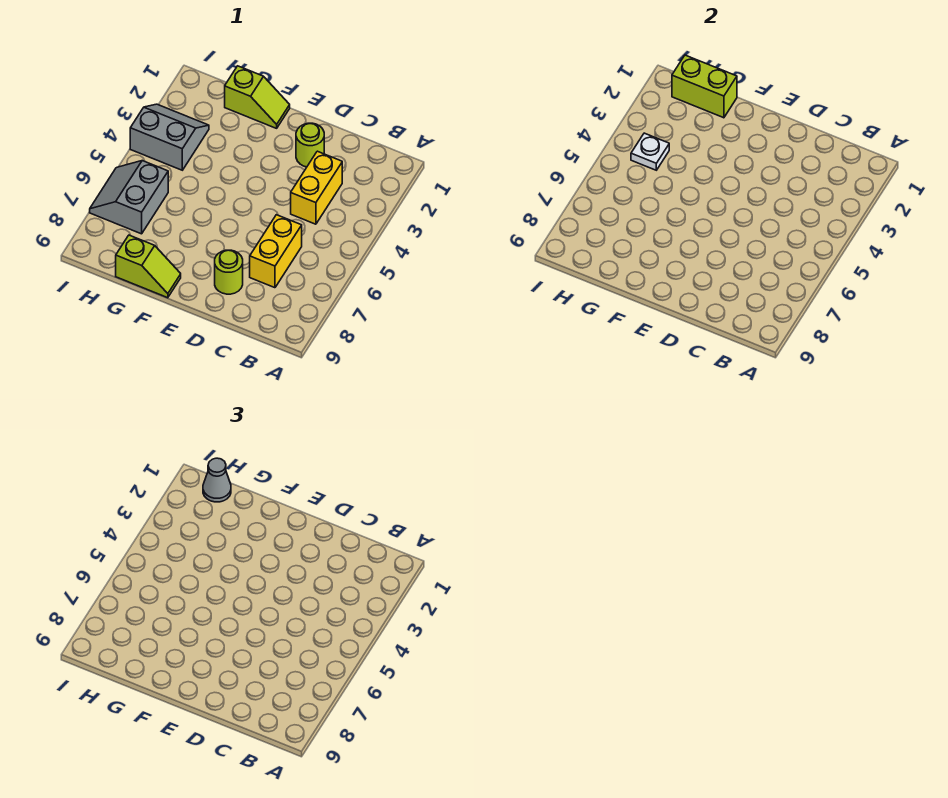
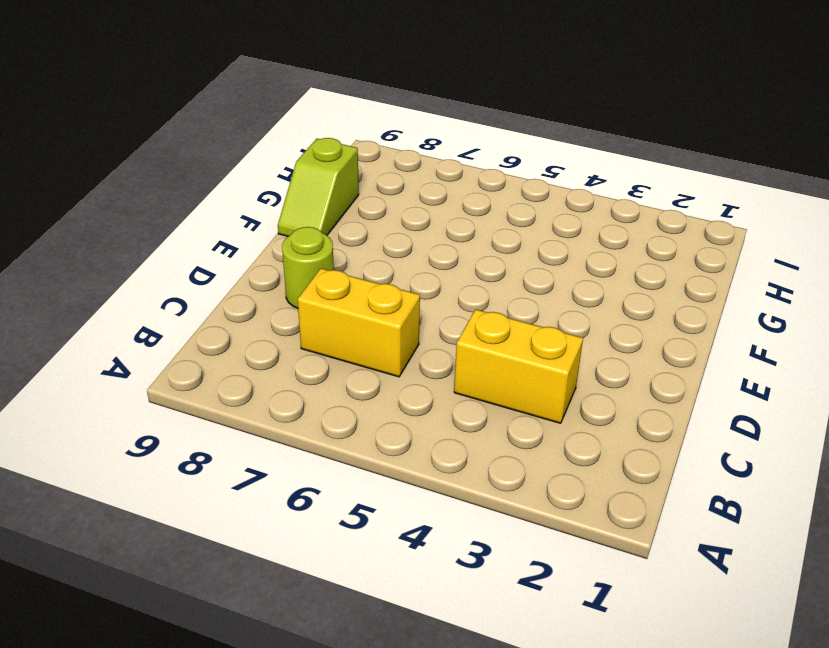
none -> lime 1x1 round brick [296,123,324,167]
none -> lime 1x2 slope [225,66,290,128]

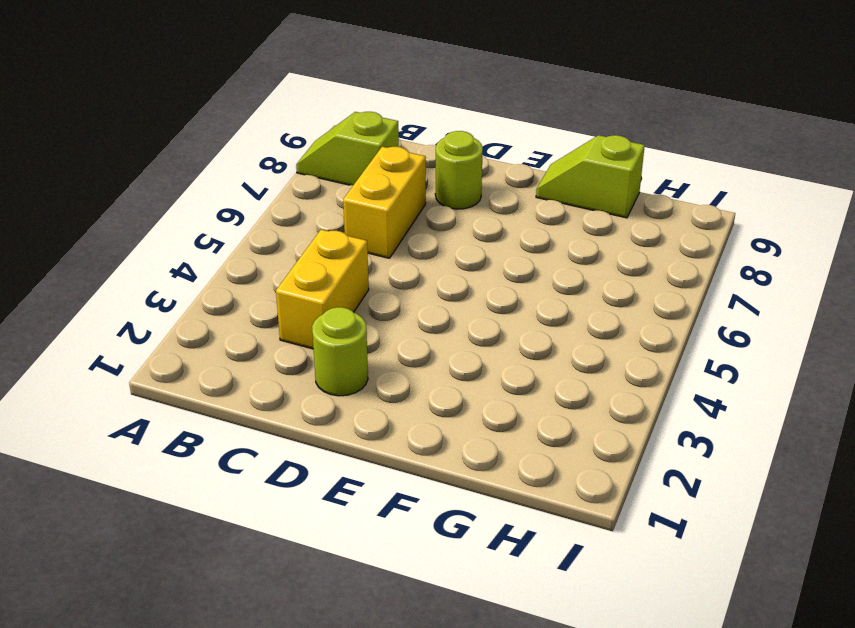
lime 1x2 slope [296,112,399,185] -> lime 1x2 slope moved to [225,66,290,128]
none -> grey 2x2 slope [130,104,209,170]
none -> grey 2x2 slope [90,161,168,234]

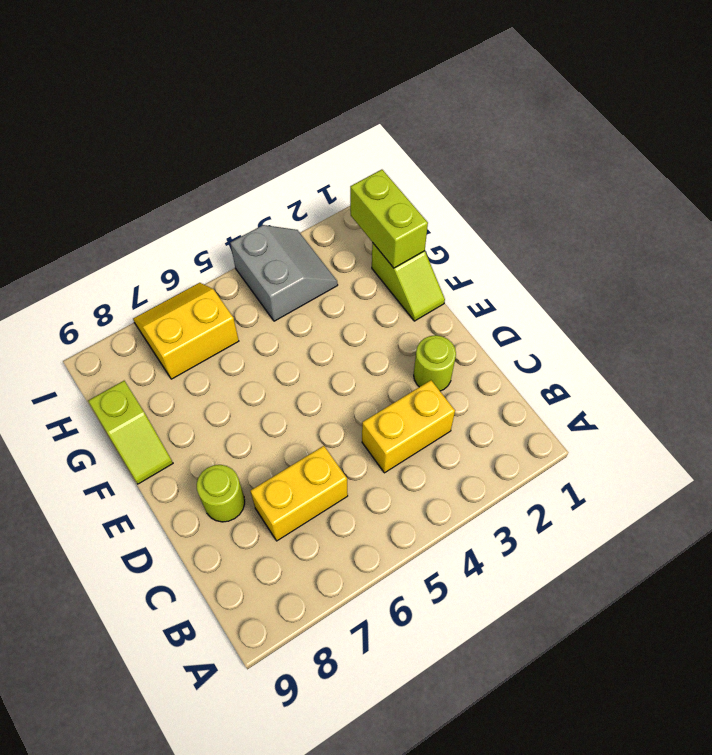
yellow 2x2 slope [133,283,239,379] -> grey 2x2 slope [90,161,168,234]
none -> white 1x1 plate [631,133,669,170]
none -> grey 1x1 cone [203,458,231,502]

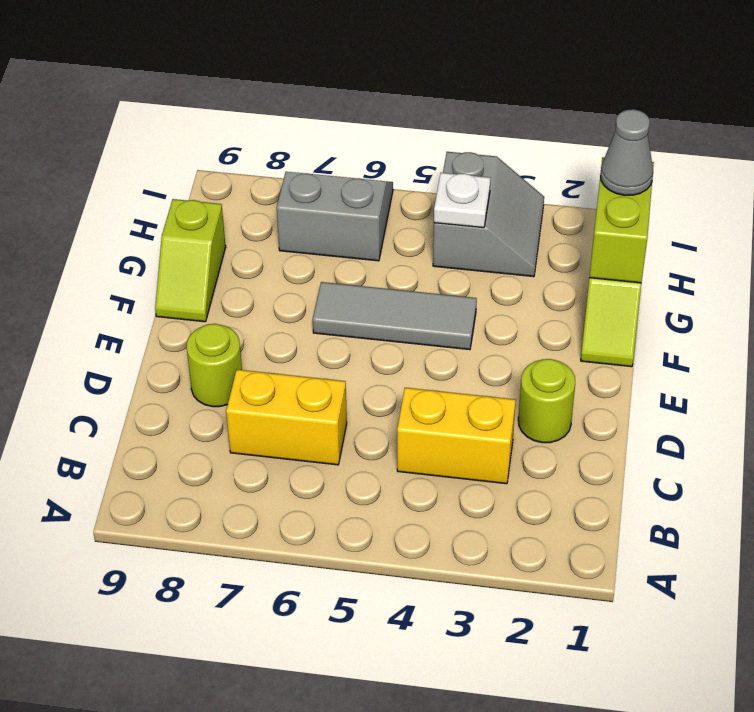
grey 1x3 tile [313,282,477,350] -> none

